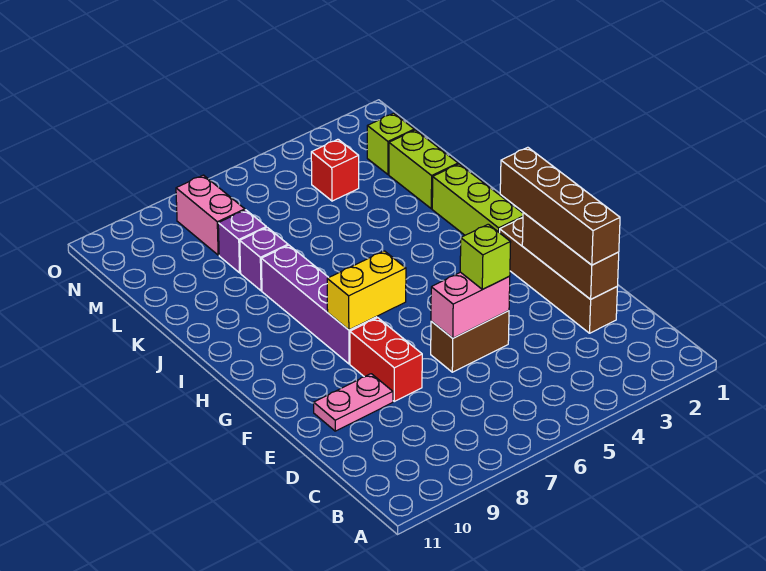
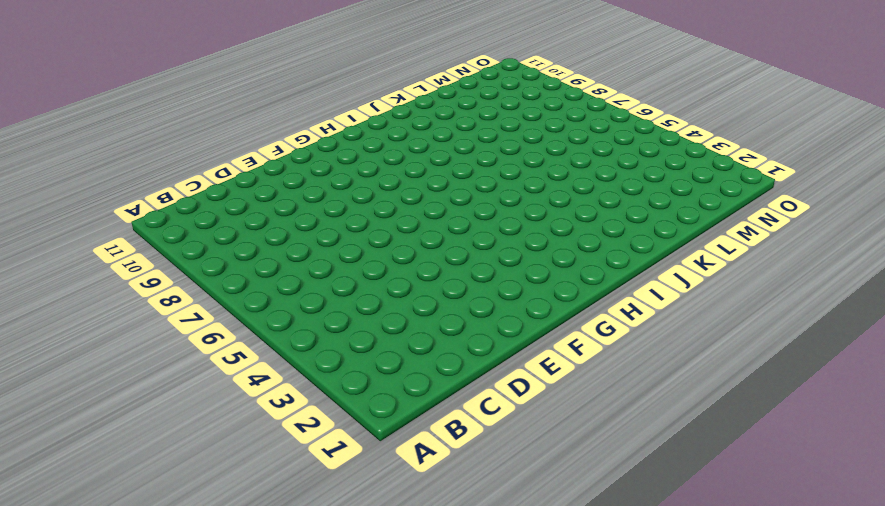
none -> brown 1x4 brick [500,218,617,333]
none -> brown 1x2 brick [431,311,509,372]
none -> red 1x2 brick [350,318,422,401]

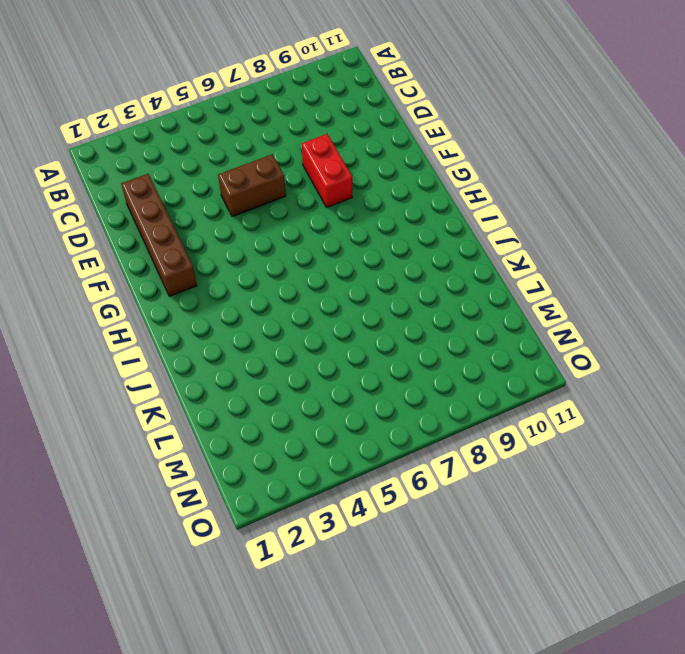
none -> pink 1x2 plate [314,374,393,431]
none -> purple 1x4 brick [261,245,377,364]
none -> lime 1x3 brick [432,164,523,235]

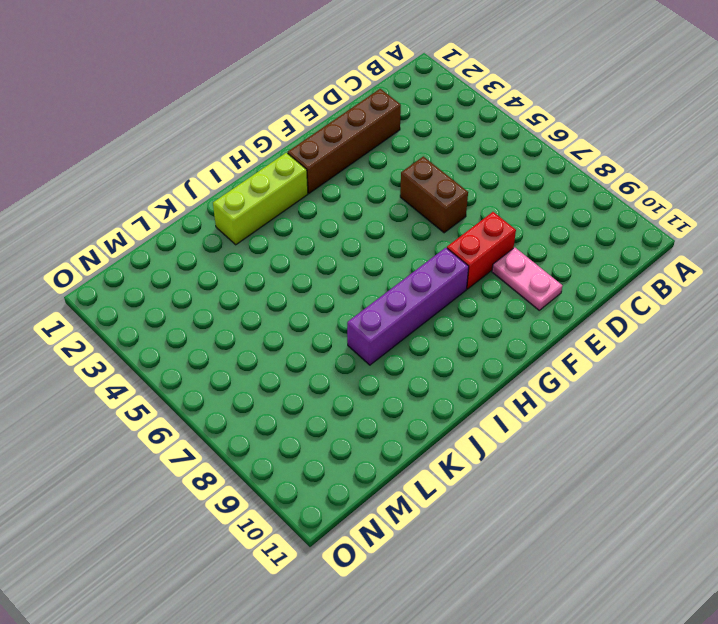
none -> lime 1x2 brick [389,130,458,209]
none -> purple 1x1 brick [240,227,288,291]
none -> purple 1x1 brick [218,210,266,273]

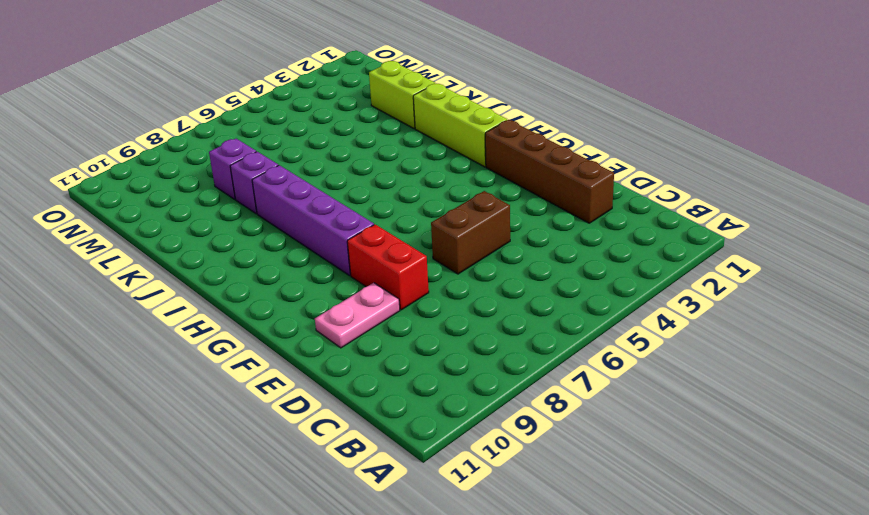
none -> lime 1x1 brick [367,113,414,174]
none -> red 1x1 brick [311,139,359,201]
none -> pink 1x2 brick [176,175,245,255]

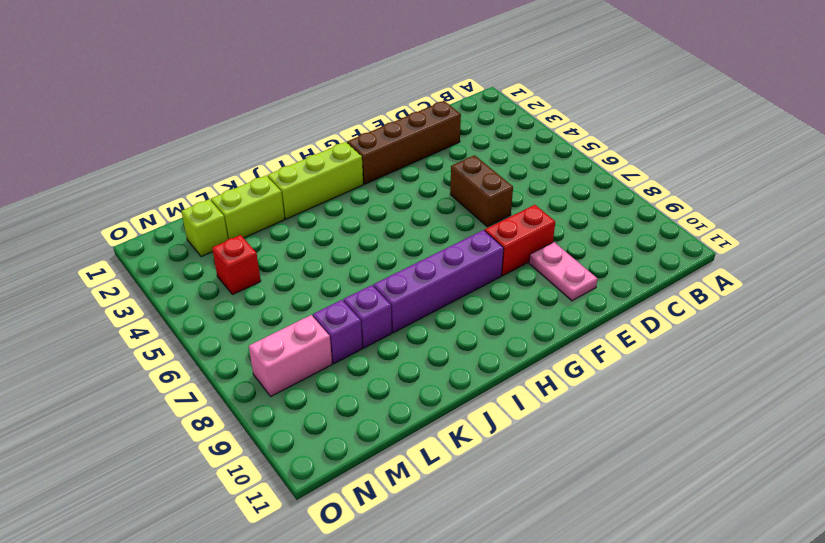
none -> brown 1x3 brick [522,213,619,299]
none -> pink 1x2 brick [431,272,510,338]
none -> yellow 1x2 brick [327,251,406,330]

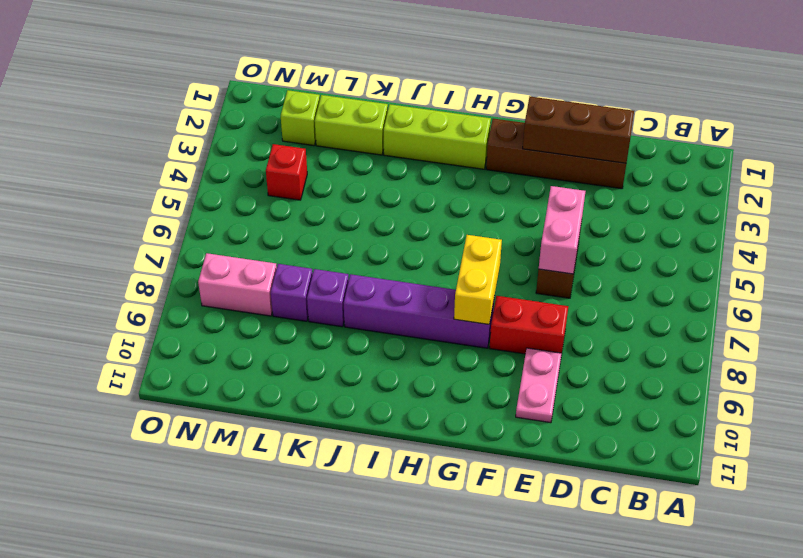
none -> brown 1x4 brick [500,147,620,265]
none -> lime 1x1 brick [460,224,511,289]

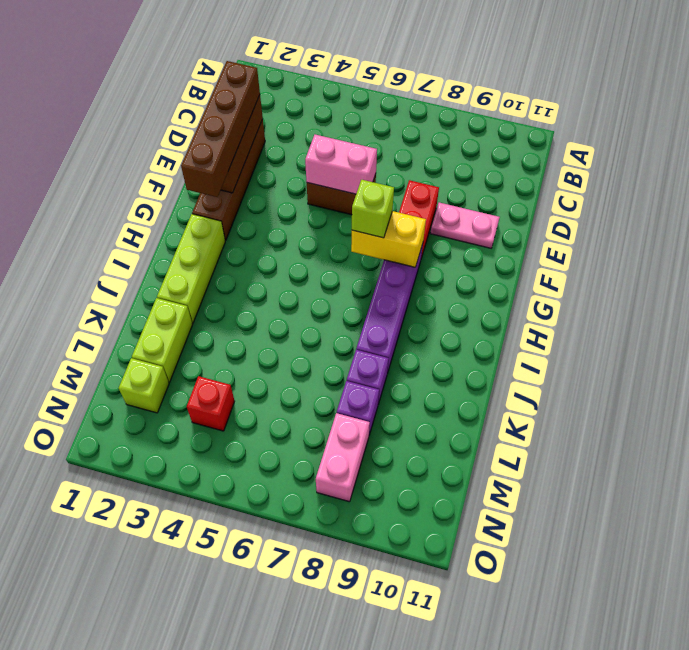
lime 1x1 brick [352,180,394,238] -> lime 1x1 brick moved to [460,224,511,289]

